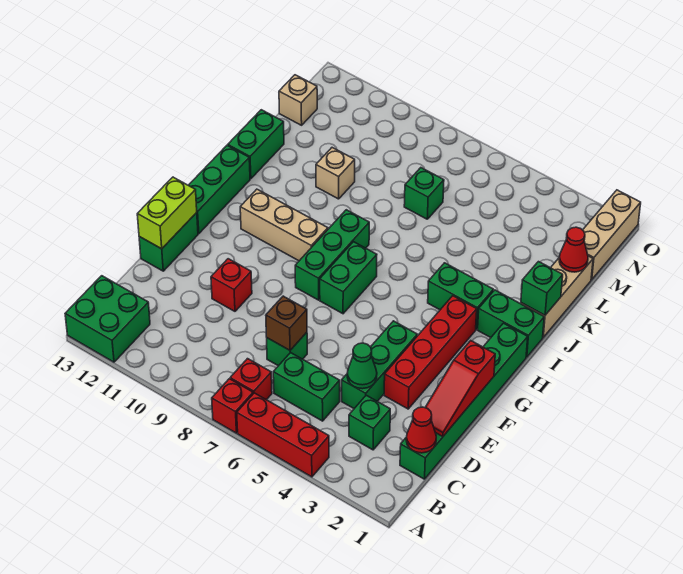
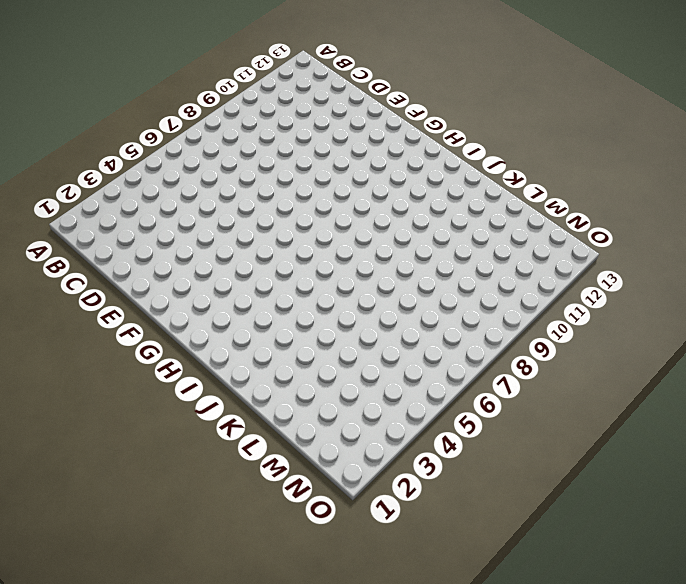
none -> red 1x3 brick [237,393,329,477]
none -> red 1x1 brick [212,379,253,433]
none -> green 2x2 brick [65,276,150,362]
none -> red 1x1 brick [230,359,272,400]

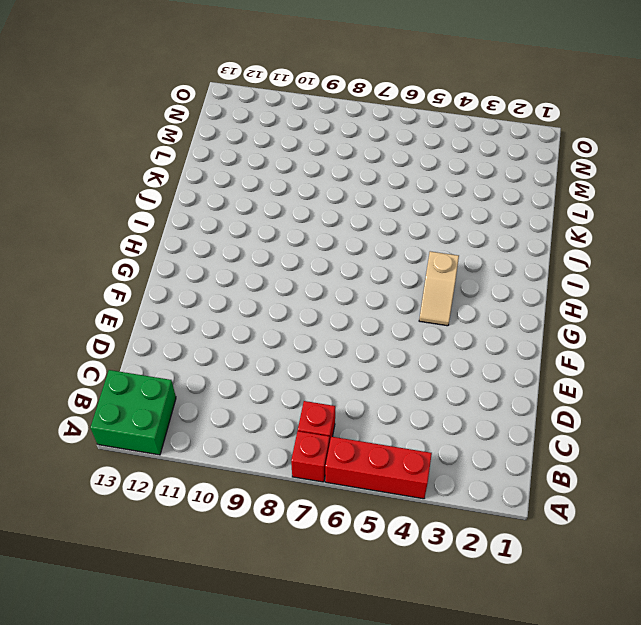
tan 1x2 slope [419,251,459,326] -> none
none -> green 1x6 brick [400,323,528,479]
none -> green 1x1 brick [349,395,390,450]
none -> green 1x2 brick [273,352,340,421]
none -> green 1x3 brick [342,321,417,409]

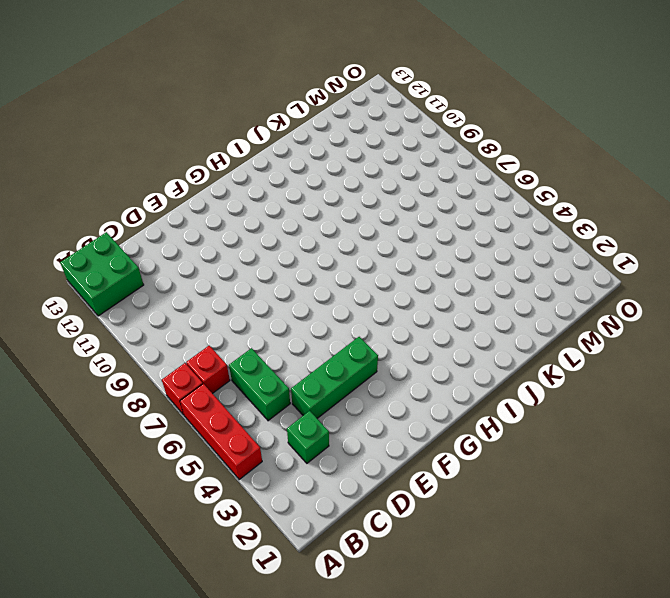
none -> green 1x6 brick [400,323,528,479]
none -> green 1x1 brick [267,332,307,366]
none -> red 1x4 brick [384,296,477,409]
none -> red 1x1 brick [211,259,252,311]

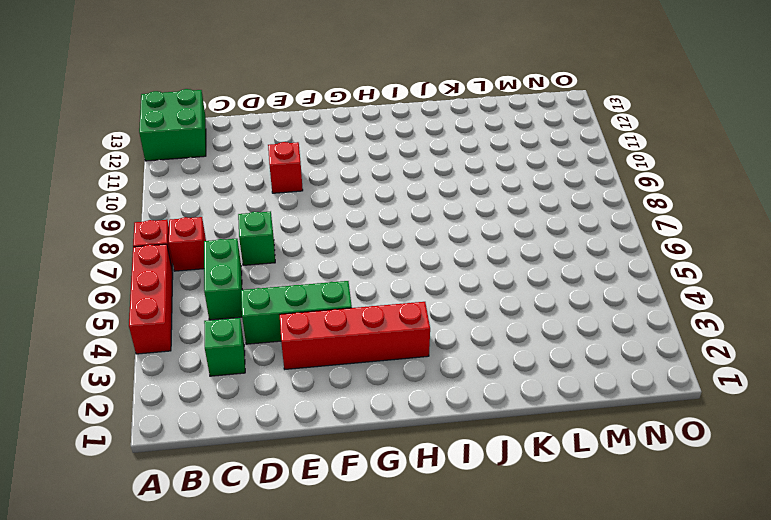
none -> green 1x6 brick [400,323,528,479]
none -> green 1x2 brick [139,213,198,271]
none -> green 1x2 brick [320,242,377,314]
none -> green 1x3 brick [295,210,369,300]

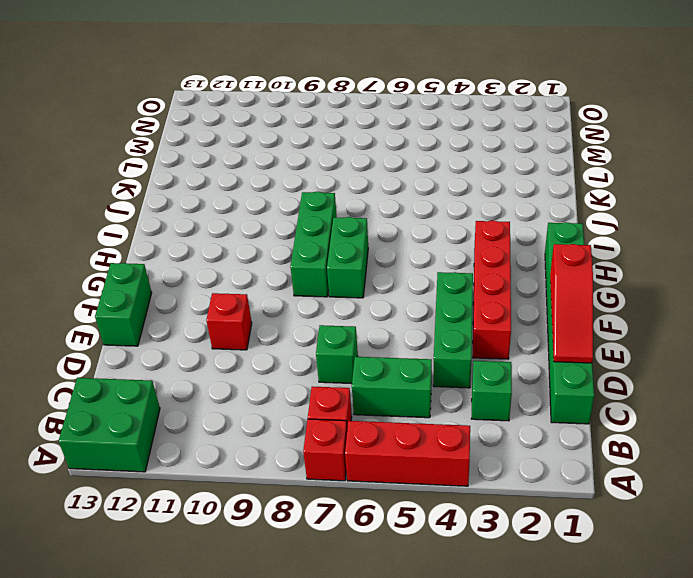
none -> green 1x3 brick [188,145,250,234]
none -> tan 1x3 brick [240,189,328,261]
none -> green 1x2 brick [478,290,544,357]
none -> green 1x2 brick [428,263,493,329]

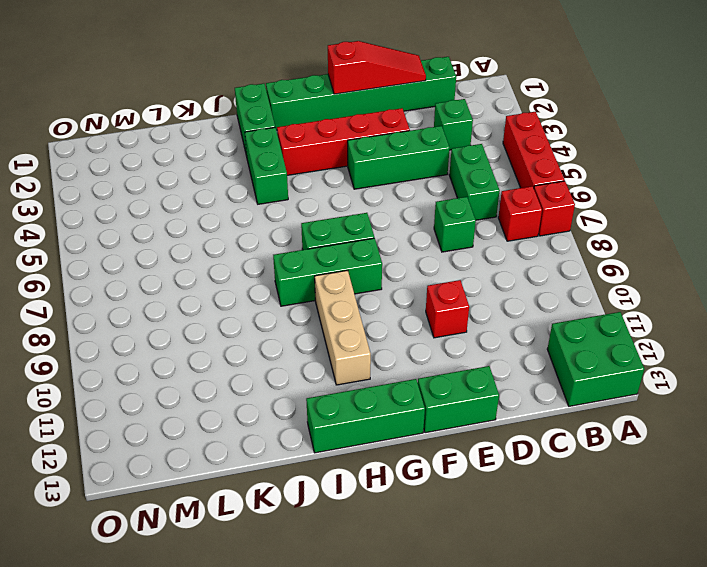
none -> tan 1x3 brick [521,256,593,337]
none -> green 1x2 brick [228,110,284,179]
none -> tan 1x1 brick [316,148,355,199]
none -> green 1x1 brick [404,168,444,219]

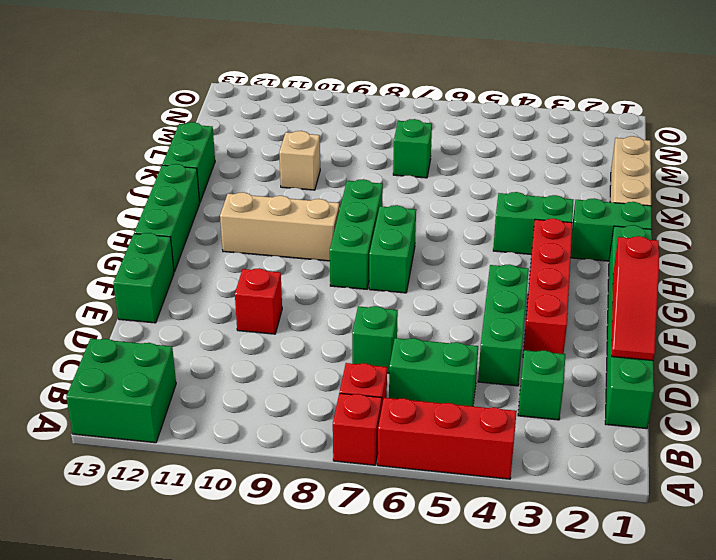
none -> tan 1x3 brick [583,190,641,280]
none -> tan 1x1 brick [279,75,317,125]
none -> red 1x1 cone [406,407,436,453]
none -> green 1x1 cone [347,343,377,389]

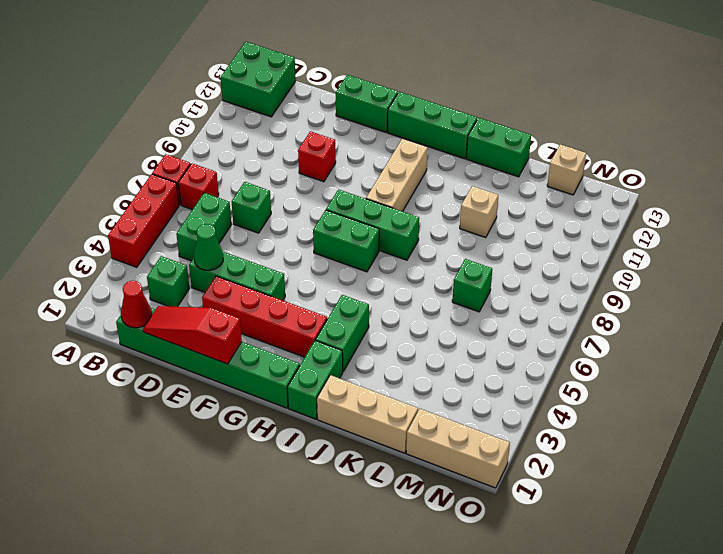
none -> brown 1x1 brick [266,296,307,350]
none -> lime 1x2 brick [137,177,197,249]
none -> green 1x1 brick [521,262,563,315]
none -> red 1x1 cone [559,227,588,272]

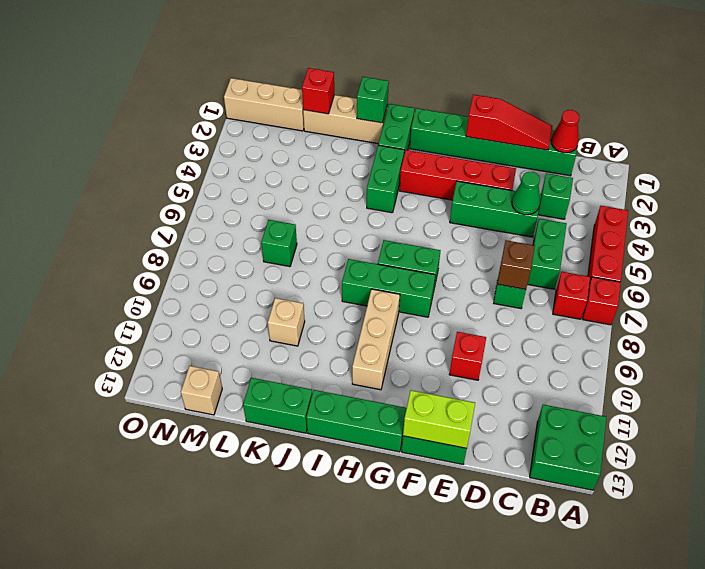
red 1x1 brick [302,68,334,114] -> red 1x1 cone [559,227,588,272]

